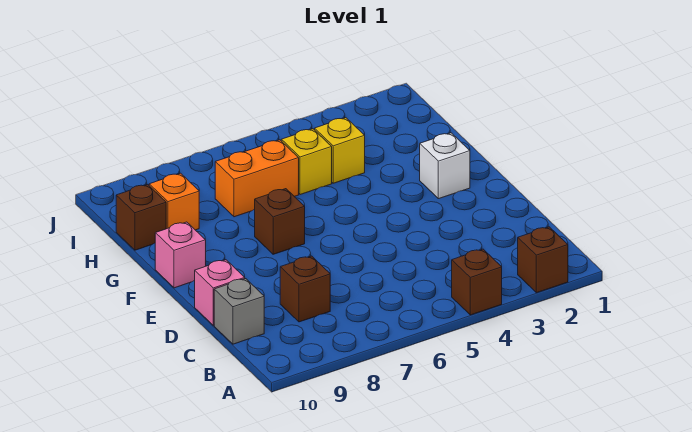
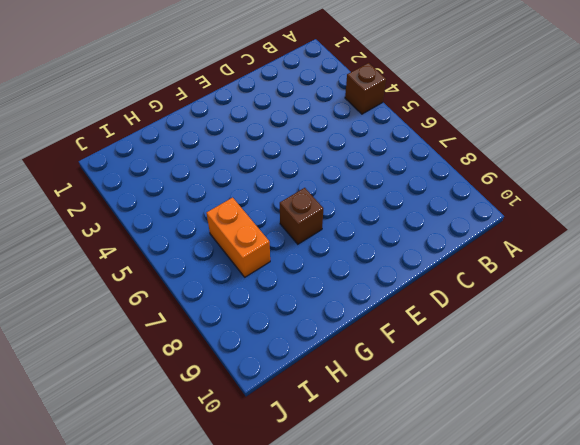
none -> brown 1x1 brick [518,227,568,293]
none -> brown 1x1 brick [280,256,330,322]
none -> grey 1x1 brick [214,279,264,344]

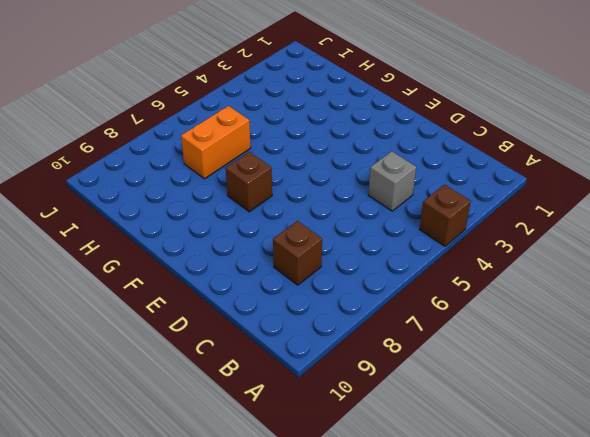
grey 1x1 brick [368,151,416,211] -> grey 1x1 brick moved to [214,279,264,344]
none -> brown 1x1 brick [518,227,568,293]
none -> pink 1x1 brick [195,260,245,325]
none -> white 1x1 brick [420,133,470,199]

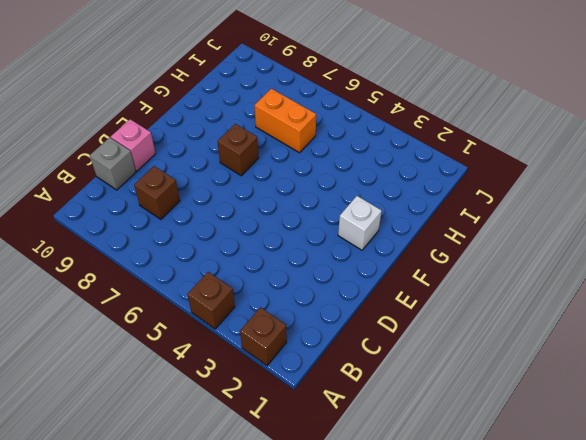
none -> pink 1x1 brick [155,222,206,288]
none -> yellow 1x1 brick [315,118,365,183]
none -> yellow 1x1 brick [281,129,332,195]

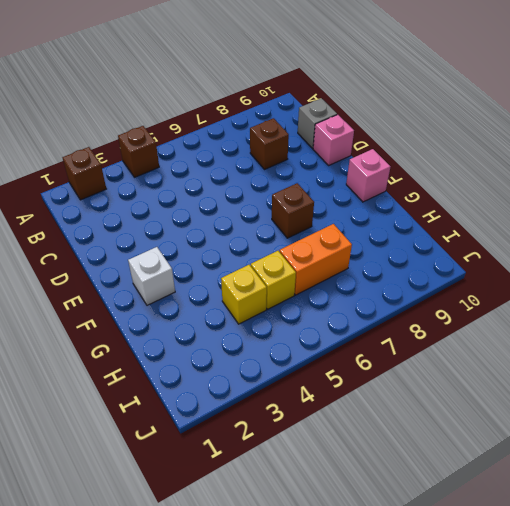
none -> orange 1x1 brick [149,173,199,230]
none -> brown 1x1 brick [116,184,166,250]

